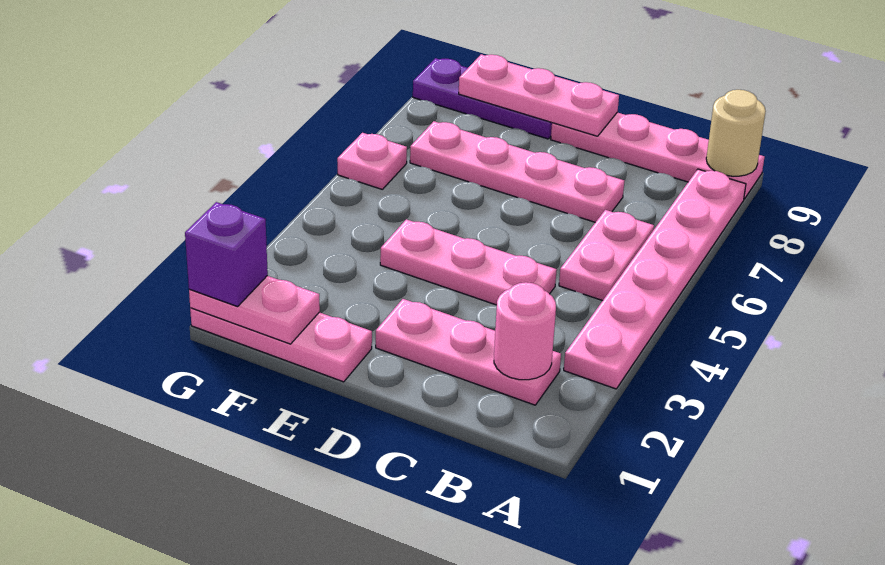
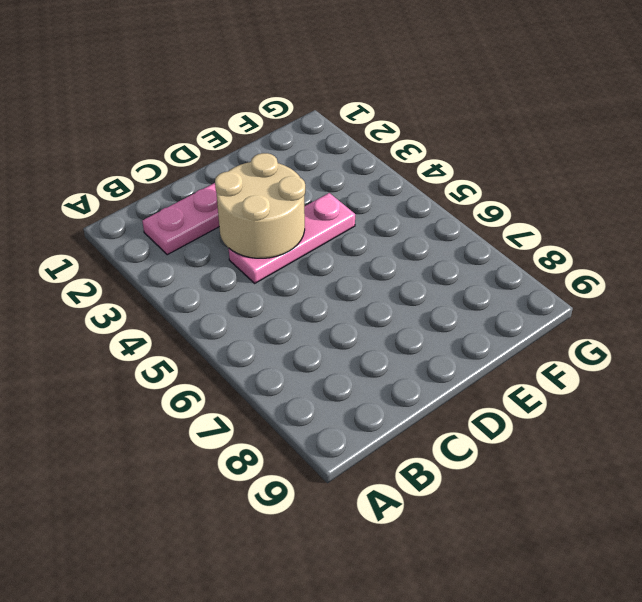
tan 2x2 round brick [215,153,305,258] -> none
none -> pink 1x6 plate [564,169,746,389]
none -> pink 1x4 plate [551,112,764,199]
none -> pink 1x2 plate [559,210,654,301]

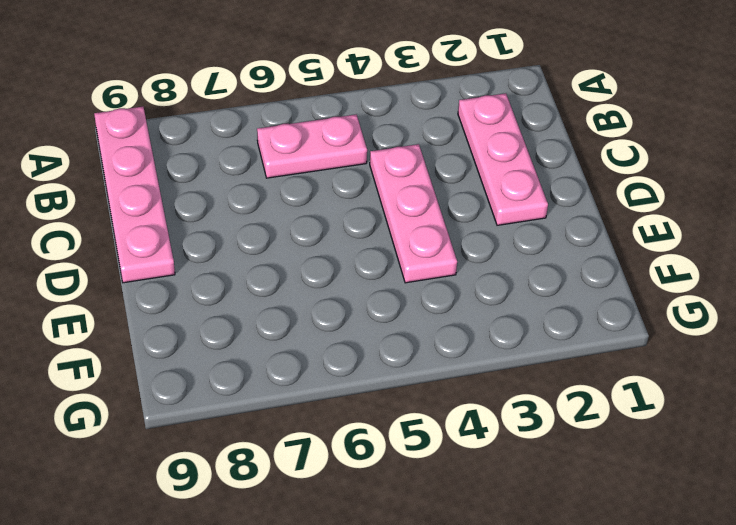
none -> pink 1x6 plate [564,169,746,389]
none -> pink 1x4 plate [410,121,624,222]
none -> pink 1x3 plate [190,308,372,382]

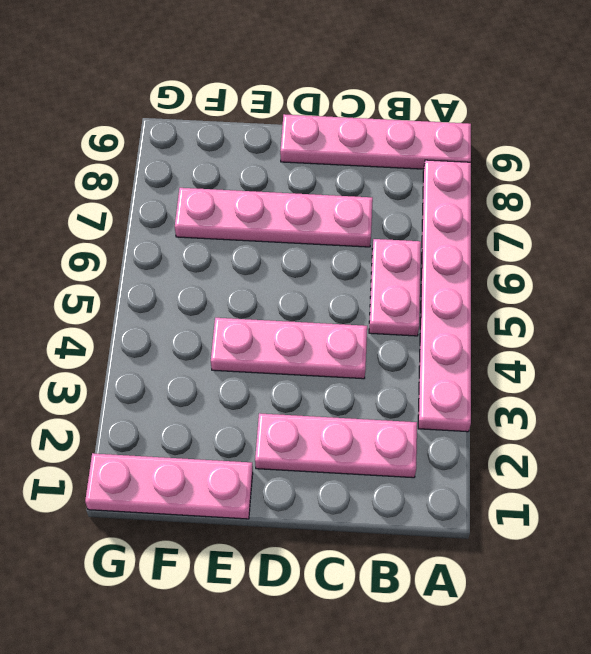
none -> purple 1x3 plate [413,58,552,139]
none -> pink 1x1 plate [337,133,407,189]
none -> tan 1x1 round brick [706,90,766,176]

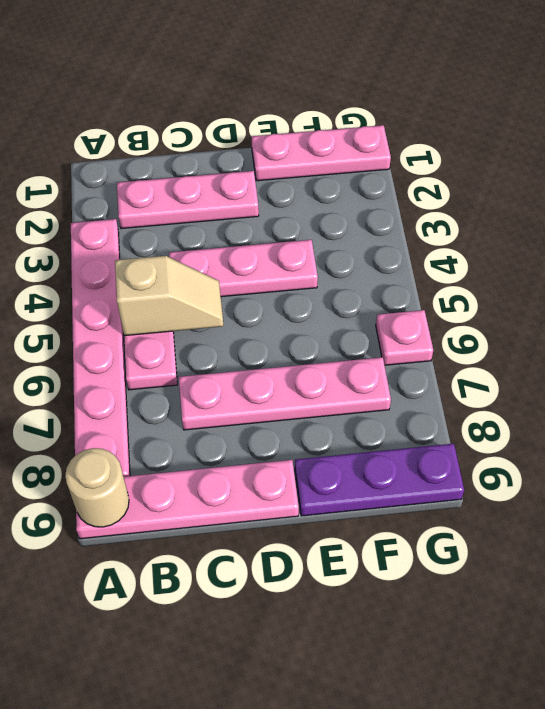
tan 1x2 slope [115,256,223,336] -> none
none -> pink 1x1 round brick [494,282,556,380]
none -> pink 1x3 plate [459,54,619,136]
none -> pink 1x2 plate [189,276,320,344]

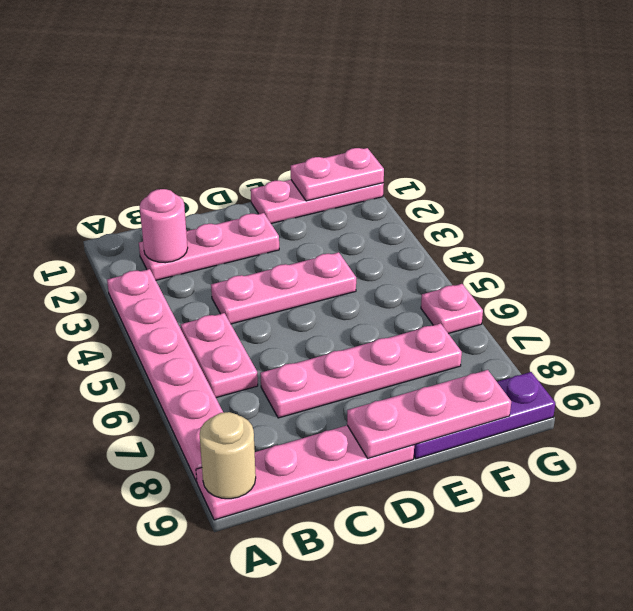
none -> purple 1x1 brick [185,202,268,307]

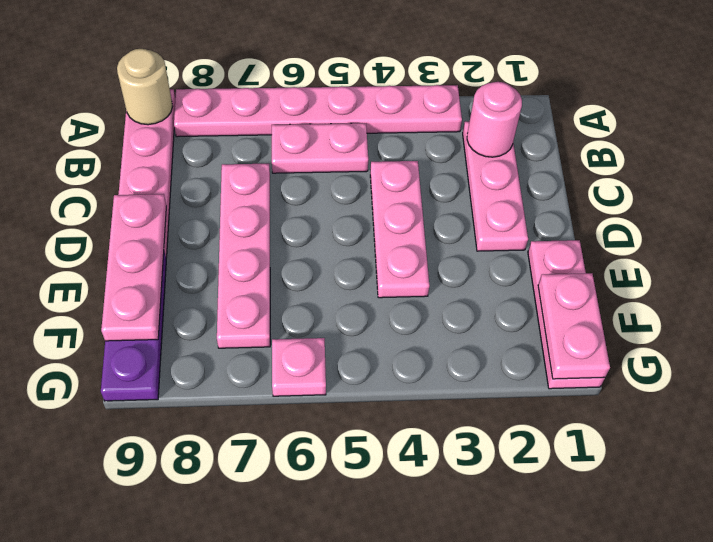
none -> purple 1x1 brick [185,202,268,307]

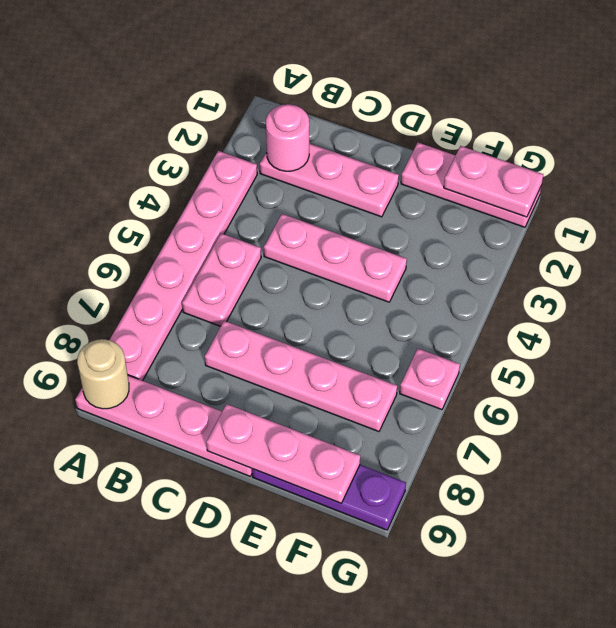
none -> purple 1x1 brick [185,202,268,307]

